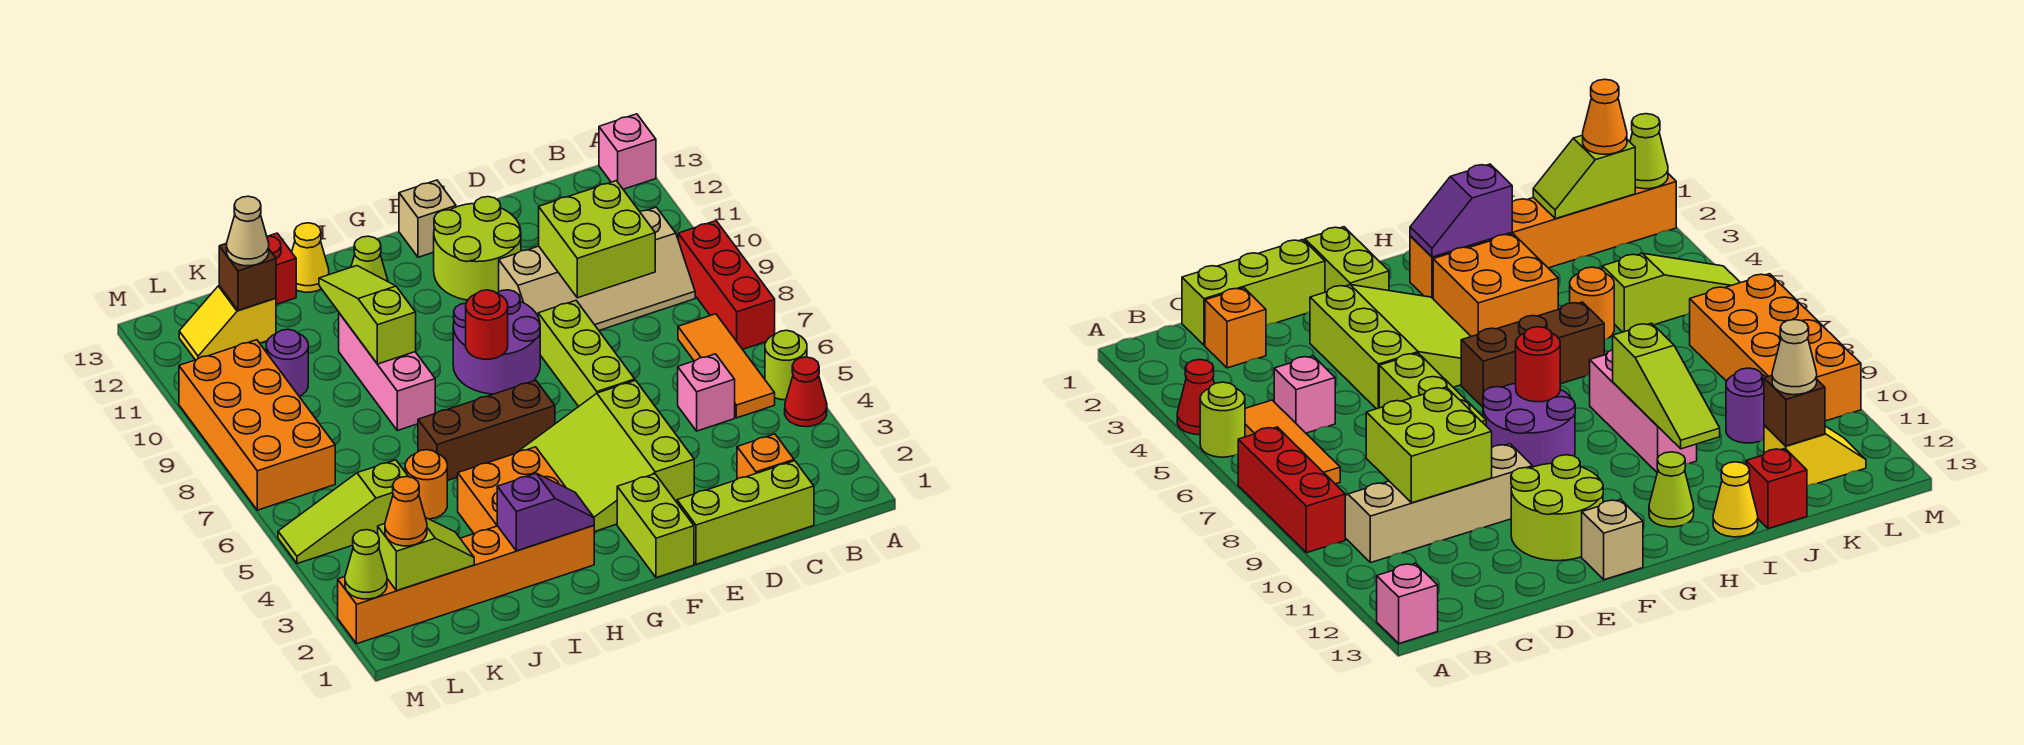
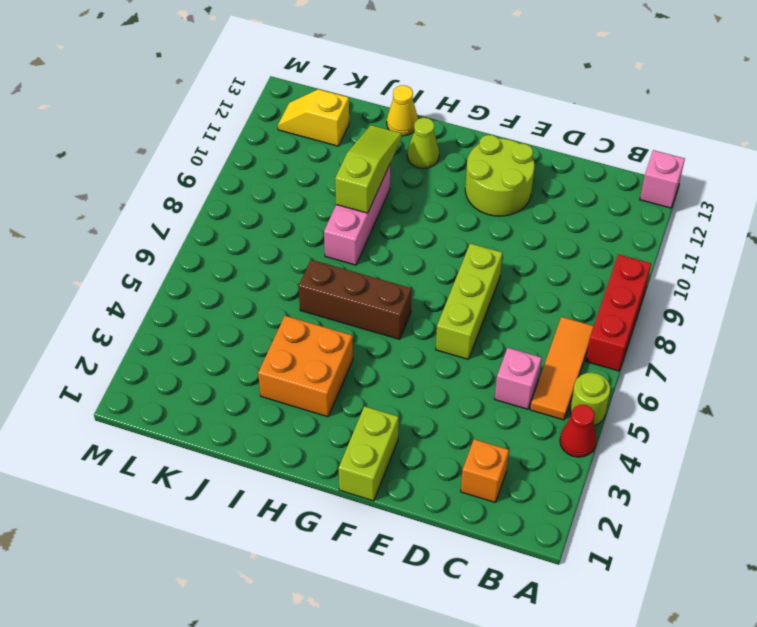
none -> tan 2x4 slope [499,207,695,330]
none -> lime 1x3 brick [677,461,814,564]
none -> lime 3x3 slope [518,380,694,532]
none -> purple 2x2 round brick [453,290,540,394]

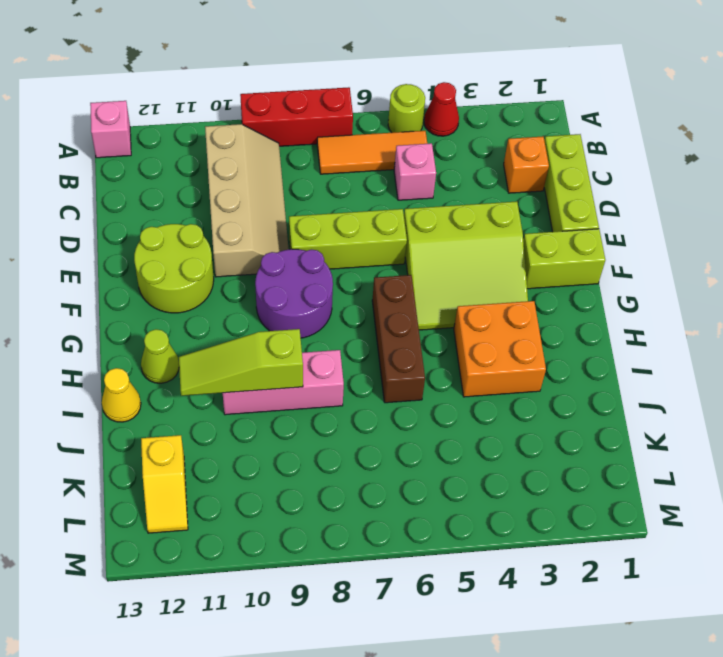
none -> tan 1x1 brick [399,180,456,257]
none -> orange 1x6 brick [338,526,594,644]
none -> orange 1x1 round brick [405,450,447,519]
none -> red 1x1 brick [267,233,296,304]

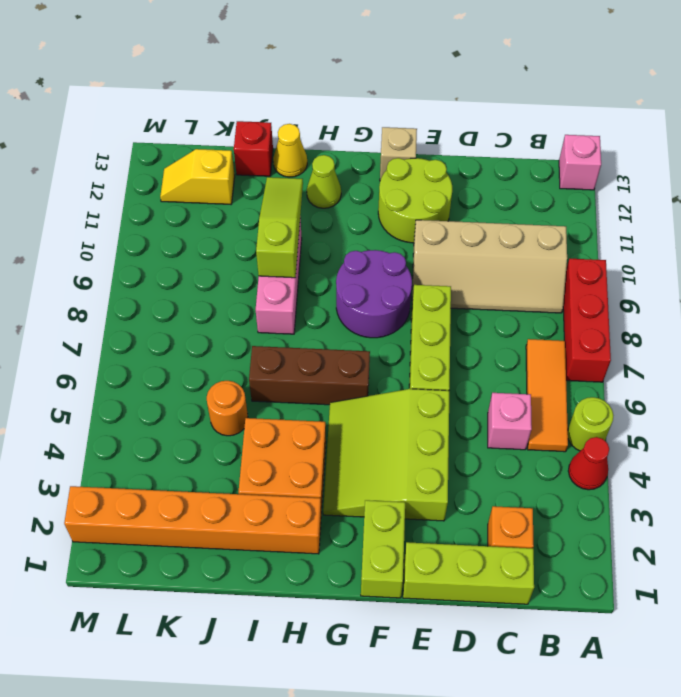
none -> lime 1x3 slope [278,460,408,564]
none -> purple 1x1 round brick [266,329,308,396]
none -> orange 2x4 brick [179,340,335,510]
none -> lime 2x2 brick [539,181,655,298]

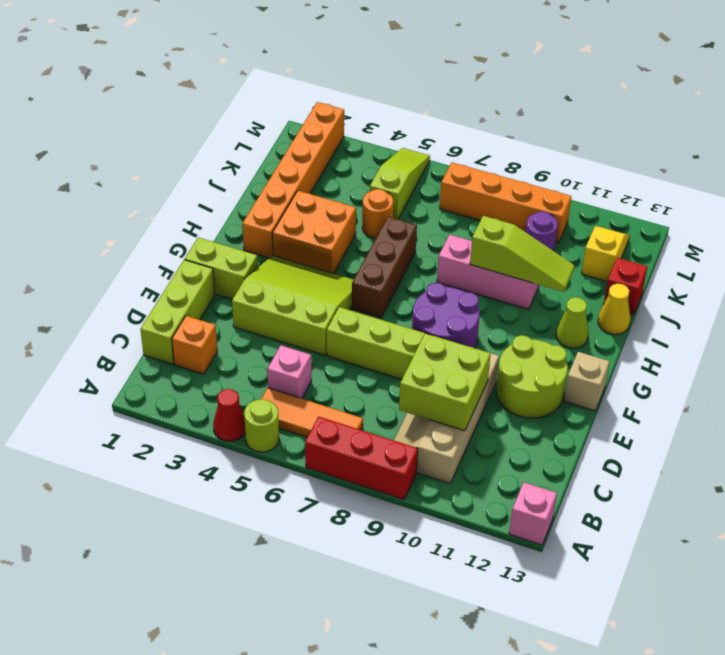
orange 1x4 brick [440,163,571,243] -> orange 2x4 brick [179,340,335,510]
none -> red 1x1 round brick [466,290,508,359]
none -> purple 1x2 slope [497,473,594,551]
none -> lime 1x2 slope [378,517,474,591]
none -> brown 1x1 brick [219,243,276,310]

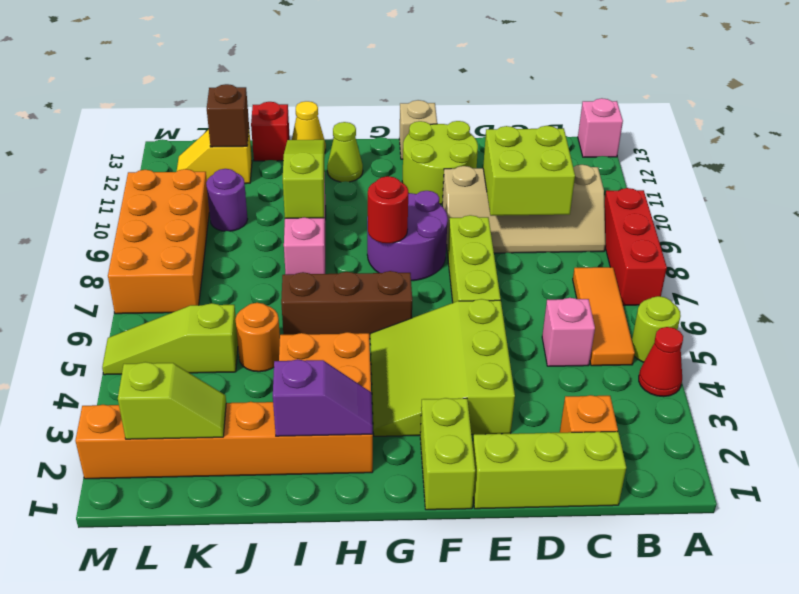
none -> lime 1x1 cone [345,530,387,599]
none -> tan 1x1 cone [227,196,269,266]
none -> orange 1x1 cone [385,477,427,546]

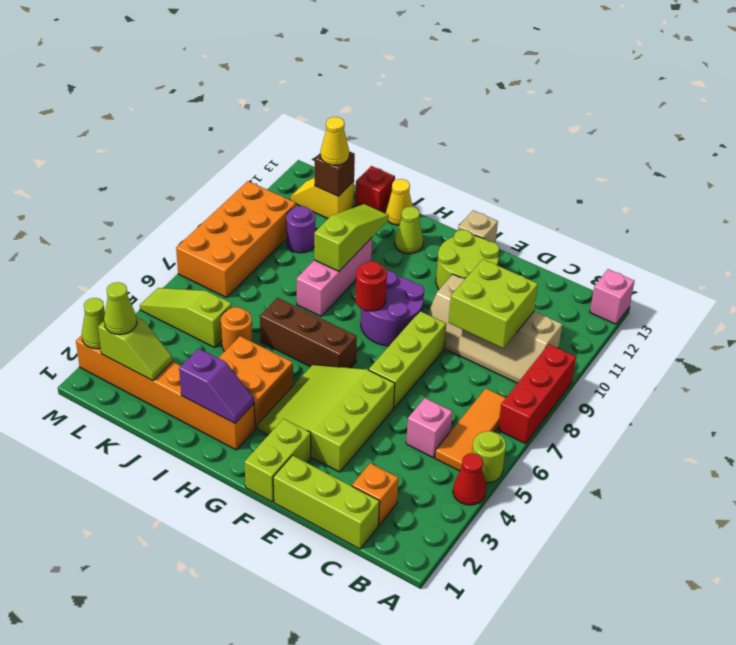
yellow 1x1 cone [320,117,349,165] -> tan 1x1 cone [227,196,269,266]
lime 1x1 cone [104,282,137,335] -> orange 1x1 cone [385,477,427,546]

